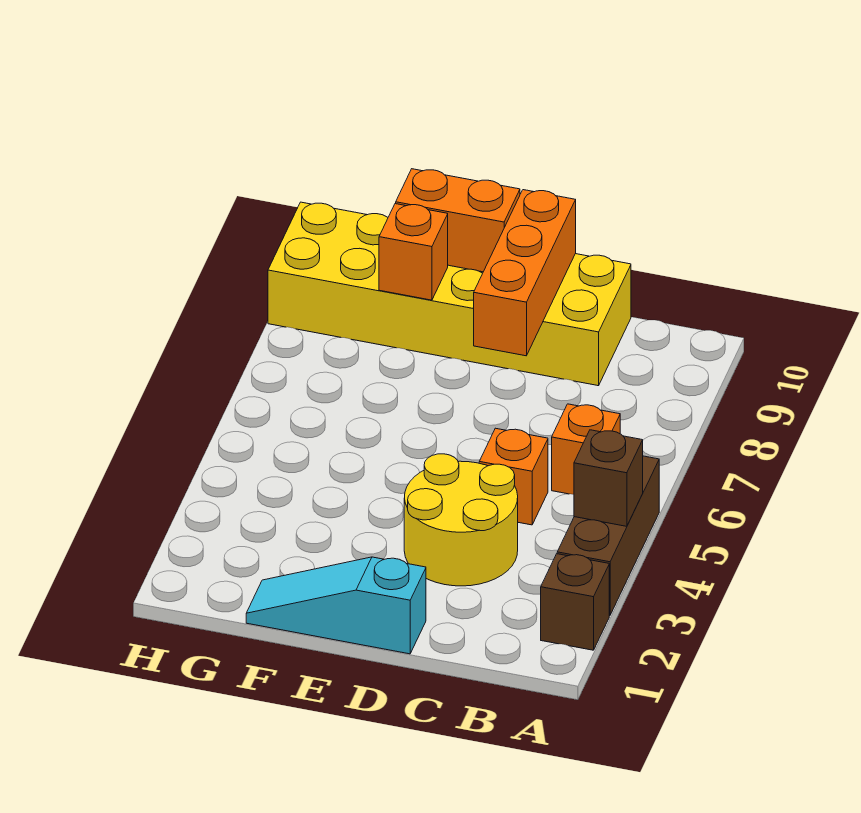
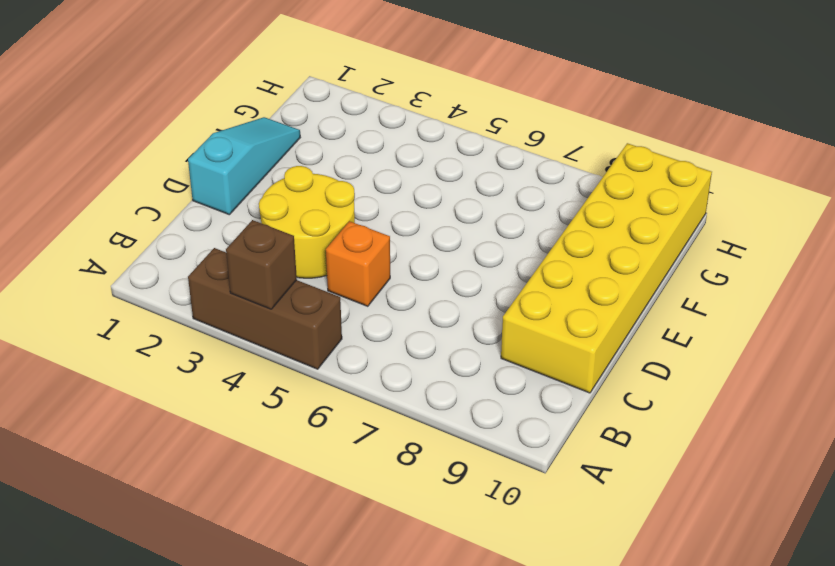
none -> brown 1x1 brick [541,554,609,650]
none -> orange 1x1 brick [552,404,620,494]

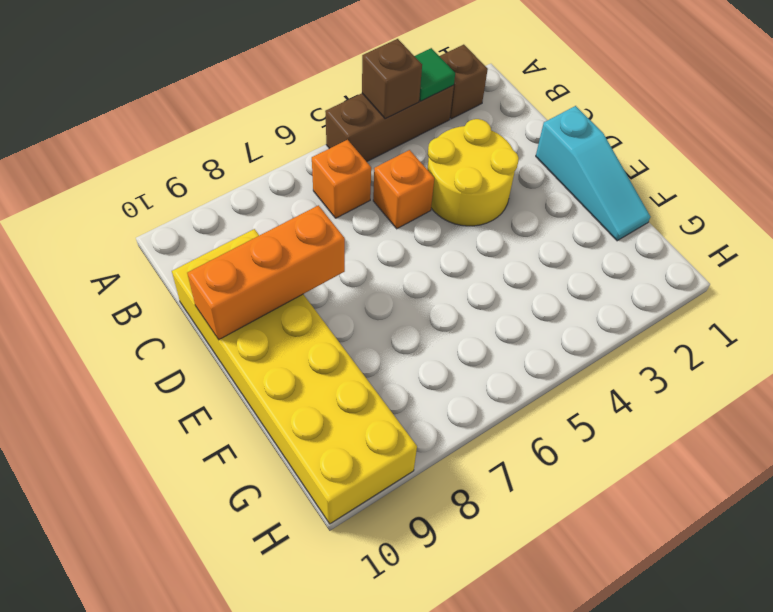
green 1x1 tile [415,48,455,101] -> none
none -> orange 1x2 brick [396,169,520,272]
none -> orange 1x1 brick [379,204,448,300]

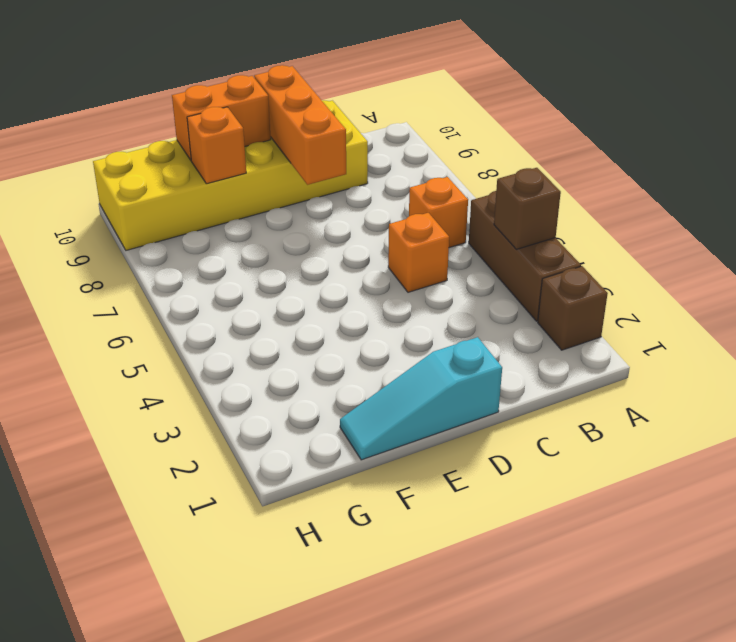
none -> yellow 2x2 round brick [404,454,518,586]

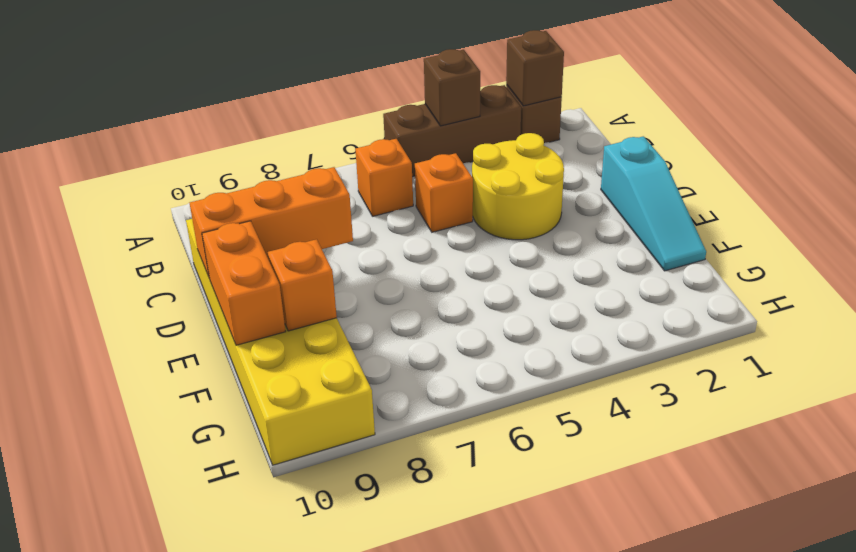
brown 1x1 brick [506,30,564,106] -> none

